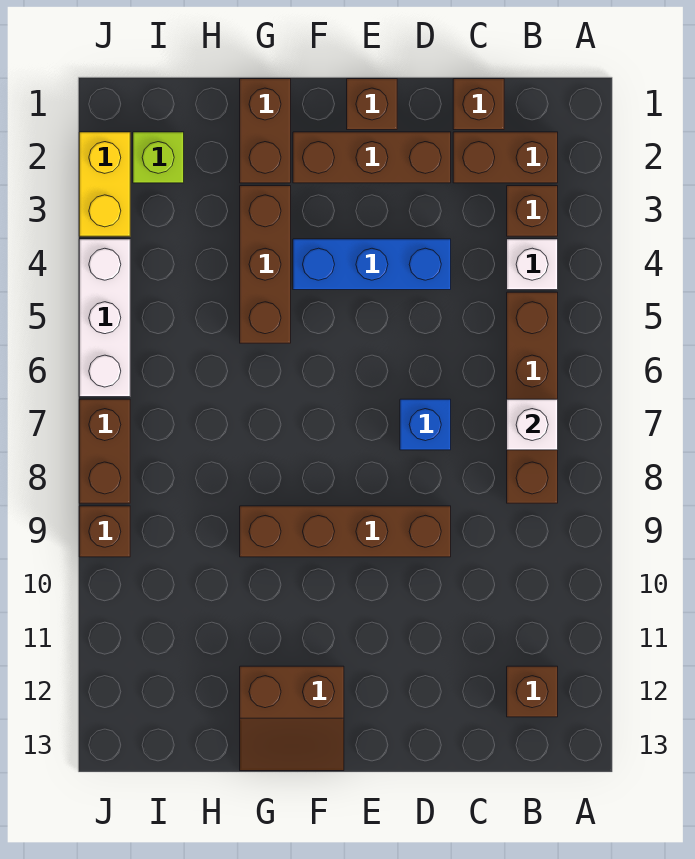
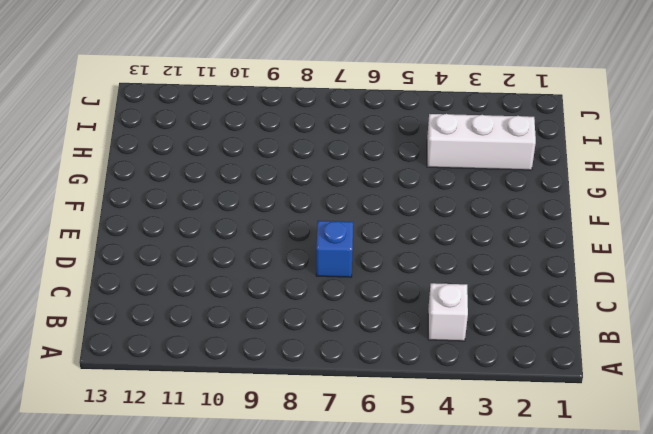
white 1x3 brick [427,114,536,170] -> white 1x3 brick moved to [79,239,130,397]
none -> brown 1x2 brick [453,132,558,183]
none -> brown 1x1 brick [507,186,558,236]
none -> brown 1x4 brick [507,292,558,503]

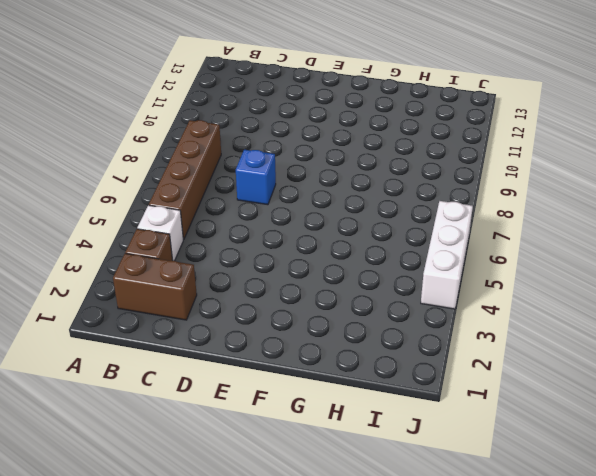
none -> brown 1x1 brick [507,666,558,717]
none -> brown 1x1 brick [453,79,504,130]
none -> brown 1x3 brick [293,132,451,183]

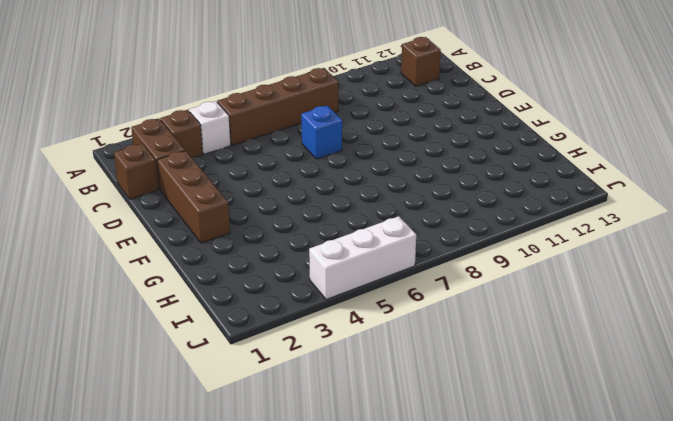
none -> blue 1x3 brick [293,239,451,290]
none -> brown 1x4 brick [240,506,451,557]
none -> brown 1x1 brick [347,79,397,130]

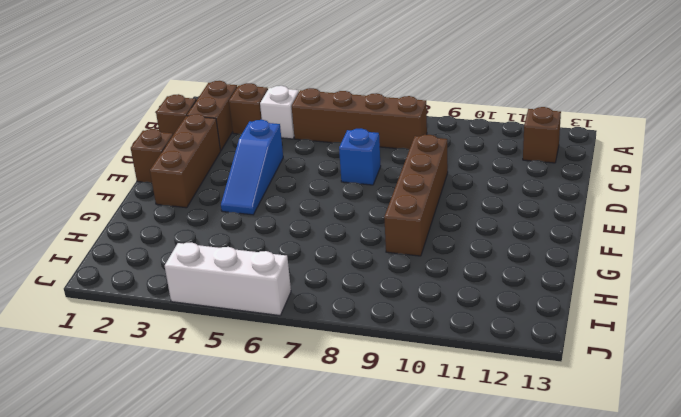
blue 1x3 slope [221,120,283,215] -> blue 1x3 brick [293,239,451,290]
none -> brown 2x2 slope [240,666,344,771]
none -> brown 1x2 brick [240,79,291,183]
none -> brown 1x3 brick [240,186,291,343]

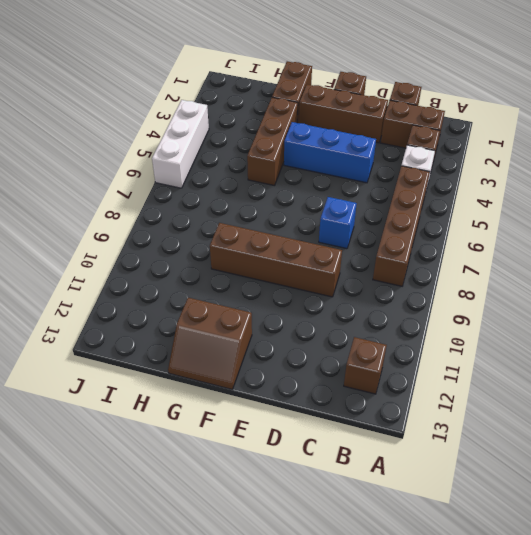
none -> lime 1x1 brick [133,132,184,183]
none -> yellow 1x2 brick [79,132,130,236]
none -> brown 1x2 brick [79,399,130,503]

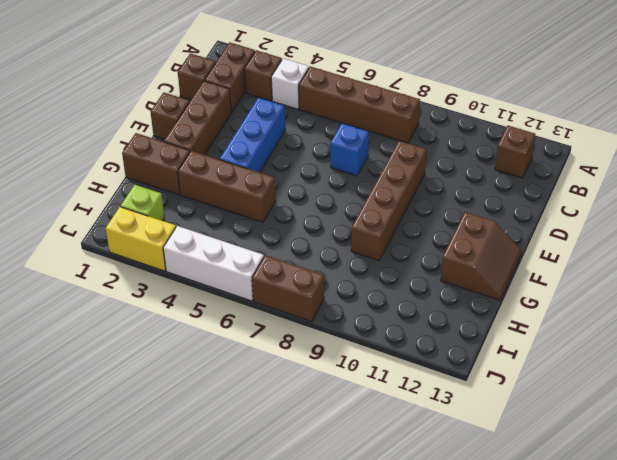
none -> brown 1x1 brick [79,506,130,557]
none -> white 1x1 brick [507,399,558,450]

